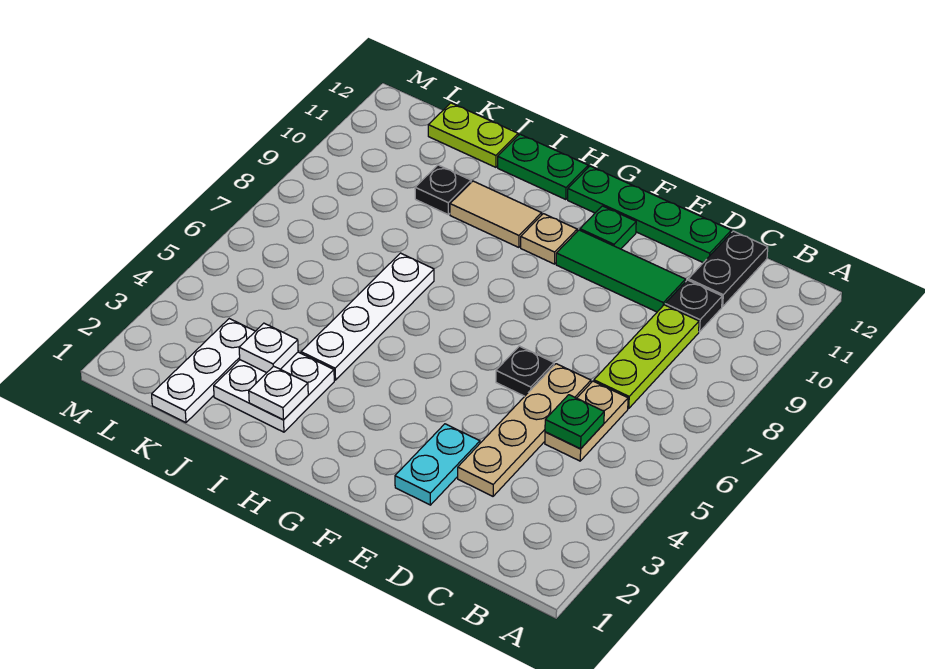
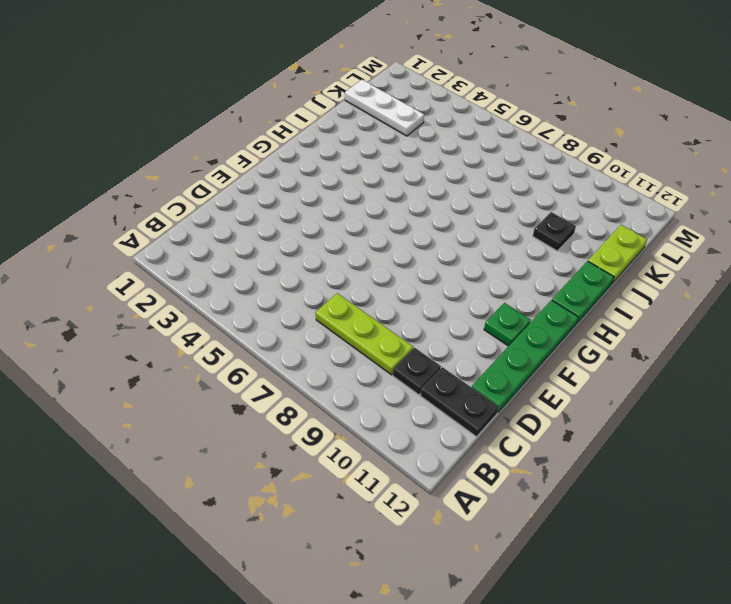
none -> tan 1x2 plate [545,381,628,461]
none -> tan 1x4 plate [458,364,591,496]
none -> green 1x3 tile [556,230,686,312]

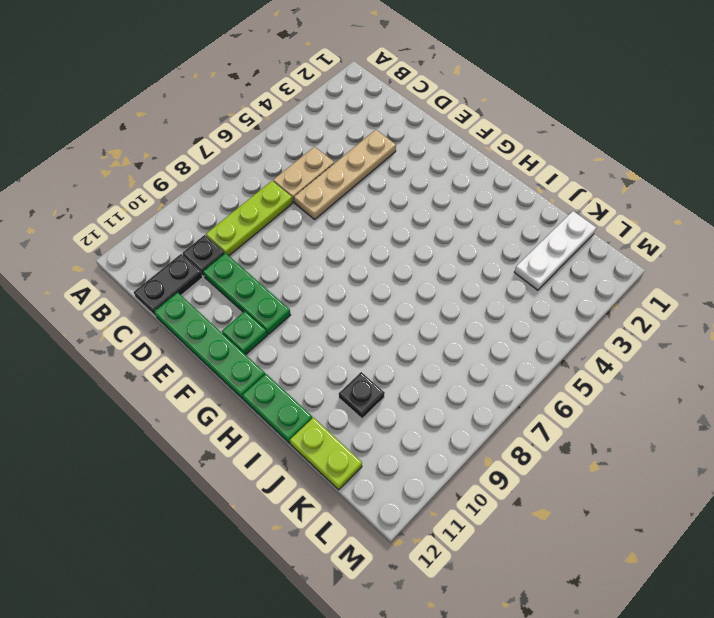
green 1x3 plate [203,253,290,334] -> green 1x3 tile [556,230,686,312]
none -> cyan 1x2 plate [395,424,480,505]
none -> black 1x1 plate [496,346,554,396]
none -> tan 1x1 plate [521,214,577,264]

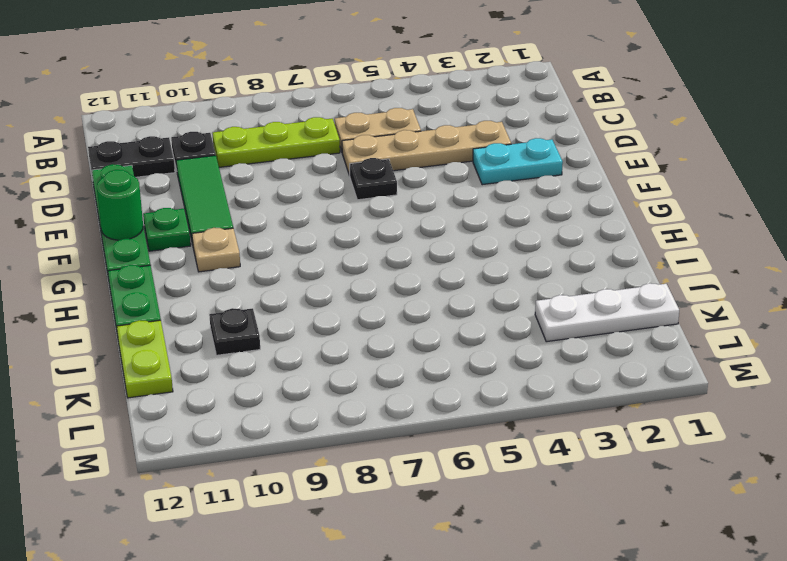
green 1x1 round brick [97,170,143,240] -> none
none -> tan 1x2 tile [450,181,542,247]
none -> white 2x2 plate [214,352,334,432]
none -> white 1x4 plate [301,253,434,380]

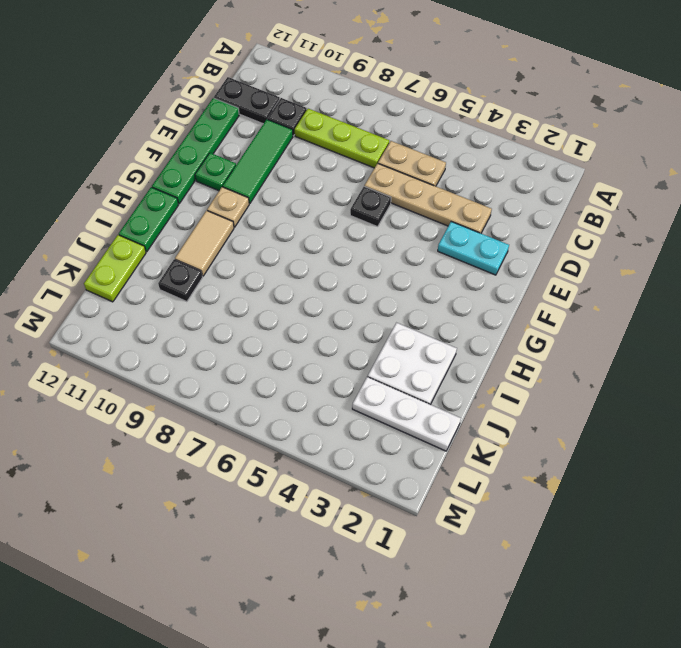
none -> white 1x4 plate [301,253,434,380]
none -> green 1x1 plate [545,395,604,449]
none -> white 1x1 plate [249,366,308,420]

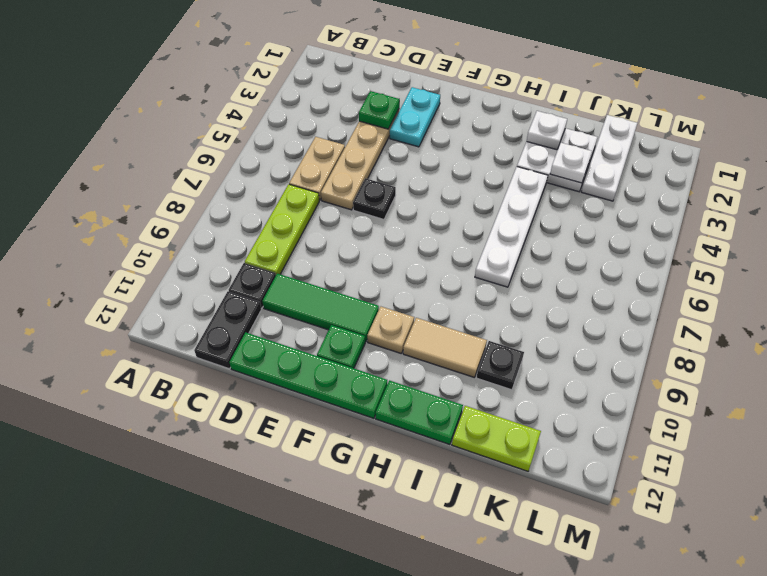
green 1x1 plate [359,91,399,129] -> green 1x1 plate moved to [545,395,604,449]

